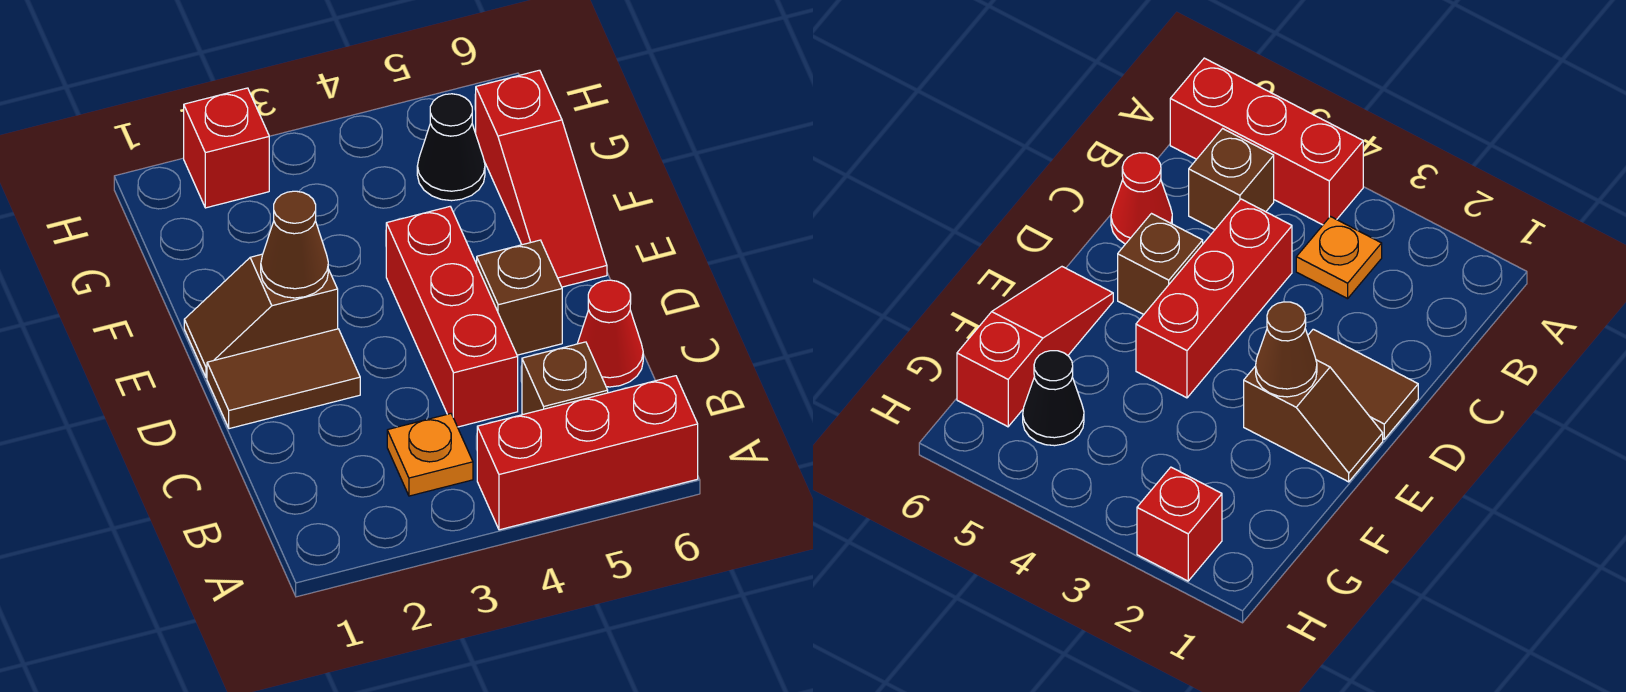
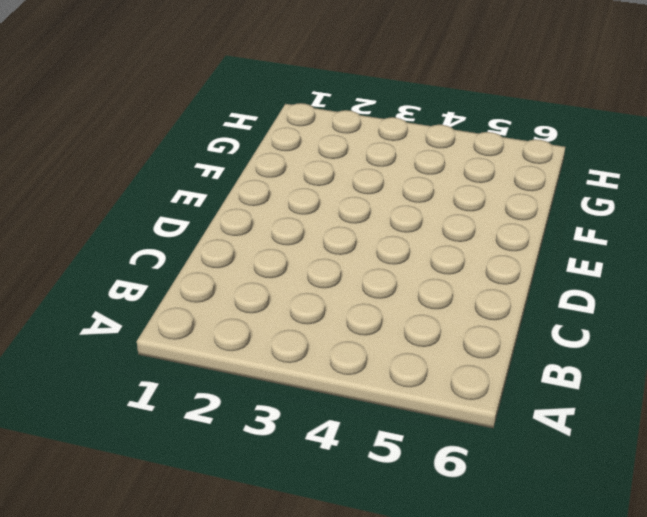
none -> red 1x3 brick [477,376,698,530]
none -> orange 1x1 plate [387,414,473,496]
none -> brown 1x1 brick [522,342,608,415]

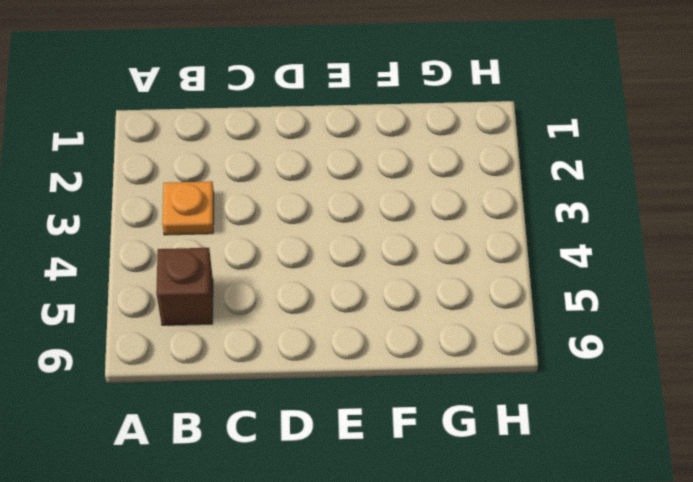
none -> red 1x3 brick [477,376,698,530]
none -> red 1x3 brick [386,207,518,427]
none -> red 1x1 cone [577,280,643,387]

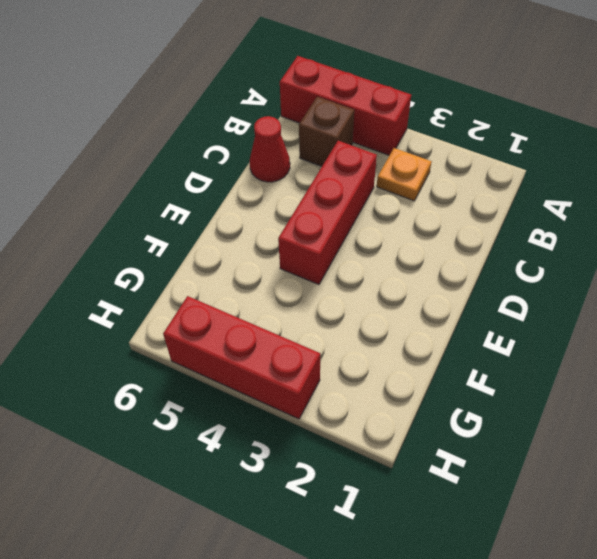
red 1x3 brick [163,296,320,419] -> none
none -> brown 1x2 tile [207,329,360,429]
none -> brown 1x1 brick [477,240,562,355]
none -> brown 1x2 slope [184,254,338,378]

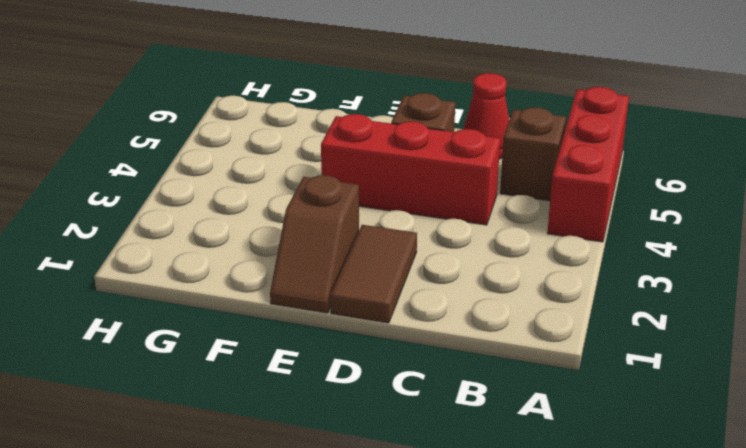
none -> orange 1x1 plate [387,414,473,496]
none -> red 1x3 slope [476,70,607,287]
none -> black 1x1 cone [417,94,485,201]

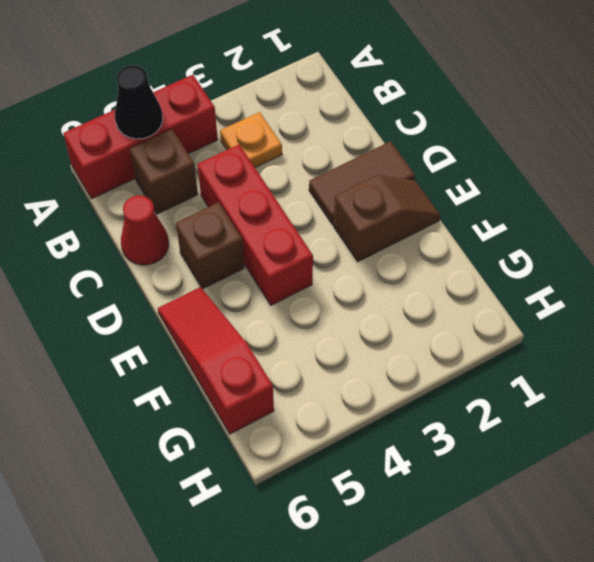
black 1x1 cone [115,65,163,139] -> black 1x1 cone moved to [417,94,485,201]
none -> red 1x1 brick [184,88,269,208]
none -> brown 1x1 cone [261,191,328,298]

